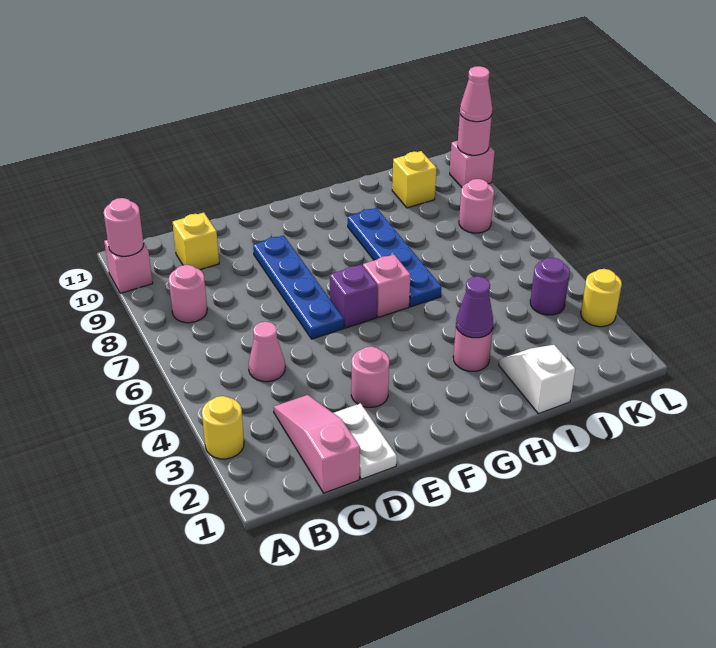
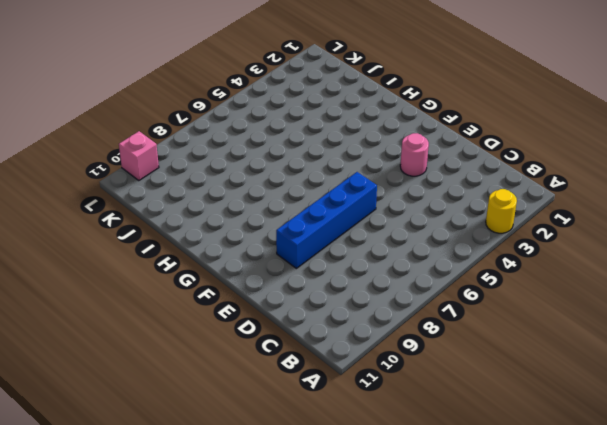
blue 1x4 brick [276,172,377,268] -> blue 1x4 plate [253,235,344,339]
none -> pink 1x1 brick [104,240,153,293]
none -> pink 1x1 round brick [169,265,207,323]
none -> pink 1x3 slope [273,395,360,493]

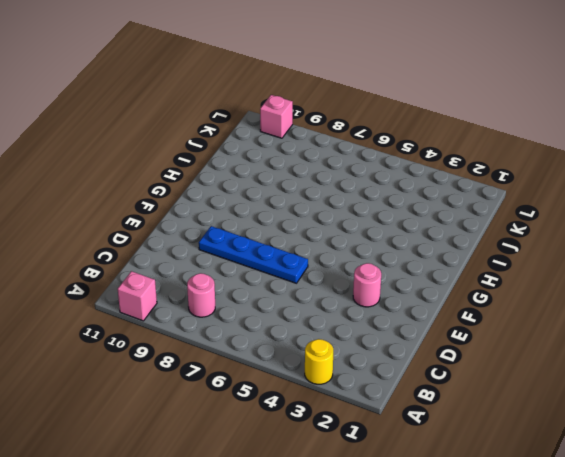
none -> pink 1x3 slope [273,395,360,493]
none -> pink 1x1 cone [249,322,285,382]
none -> yellow 1x1 brick [173,213,219,270]

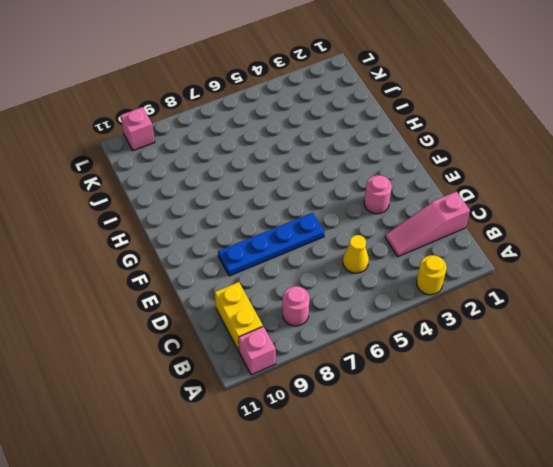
yellow 1x2 brick [215,282,263,351] -> yellow 1x1 brick [173,213,219,270]
yellow 1x1 cone [343,235,369,273] -> pink 1x1 cone [249,322,285,382]
none -> white 1x2 plate [334,403,397,479]
none -> purple 1x1 brick [330,264,377,328]
none -> pink 1x1 brick [363,254,410,317]

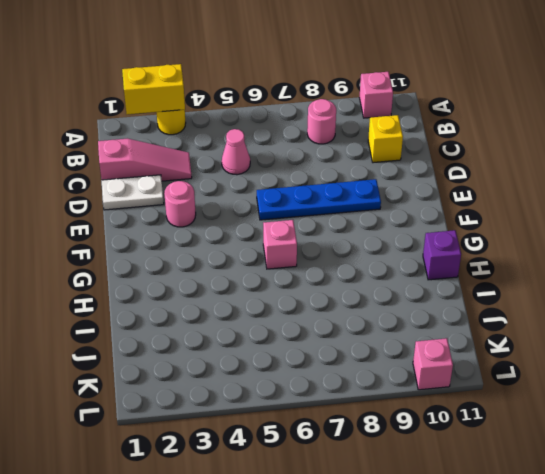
yellow 1x2 brick [122,64,185,114] -> none
purple 1x1 brick [423,230,461,280] -> purple 1x1 brick moved to [330,264,377,328]
none -> pink 1x1 round brick [453,328,493,371]
none -> blue 1x4 plate [348,208,442,307]
none -> white 1x2 slope [499,345,575,414]

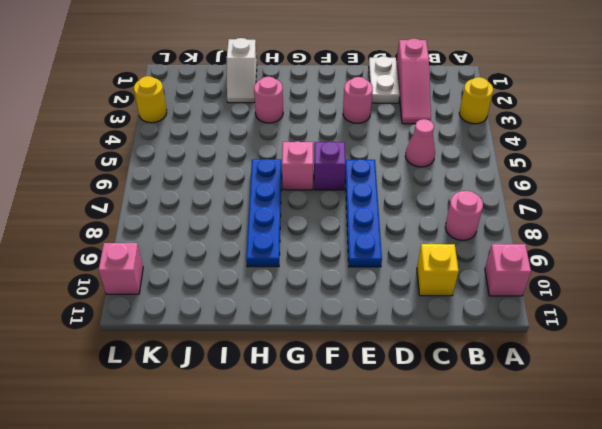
none -> yellow 1x1 brick [392,151,437,208]
none -> purple 1x1 round brick [530,258,570,315]
none -> pink 1x1 round brick [459,179,494,233]

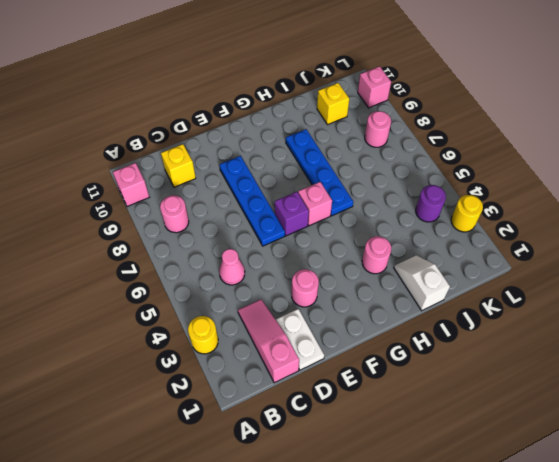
none -> pink 1x1 round brick [104,198,144,256]
none -> purple 1x1 cone [456,276,493,338]
none -> pink 1x1 round brick [458,115,492,155]

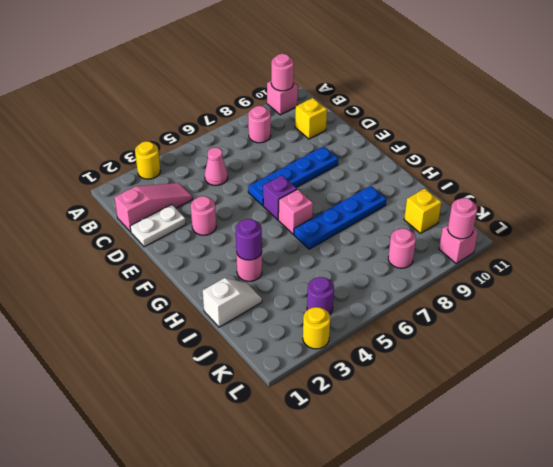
purple 1x1 round brick [236,219,262,260] -> purple 1x1 cone [456,276,493,338]
none -> pink 1x1 cone [460,66,492,122]

